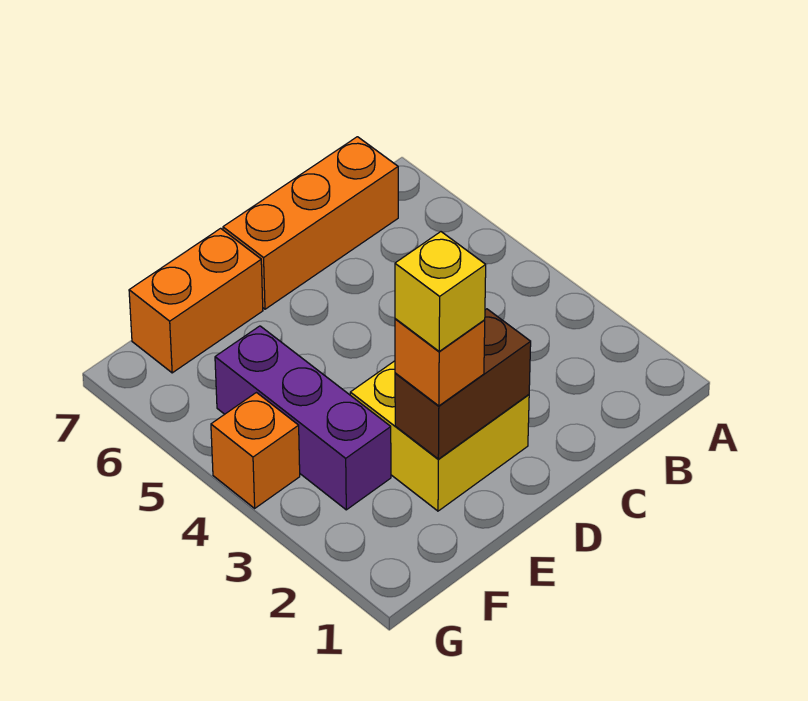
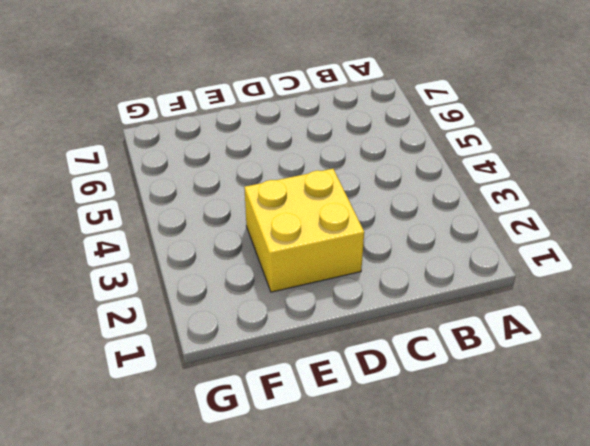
none -> orange 1x3 brick [223,137,398,309]
none -> orange 1x2 brick [129,228,263,373]

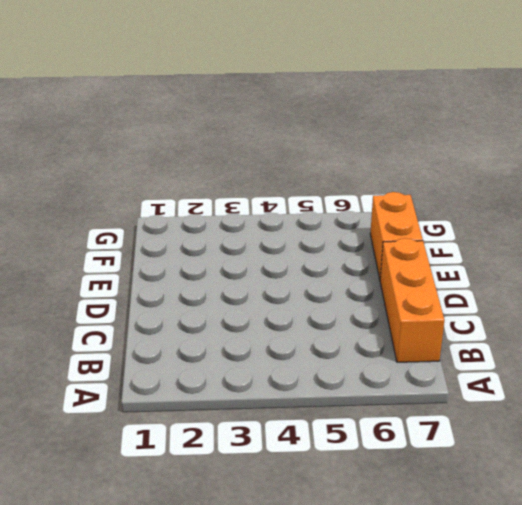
none -> yellow 2x2 brick [350,361,529,511]
none -> purple 1x3 brick [215,326,391,510]

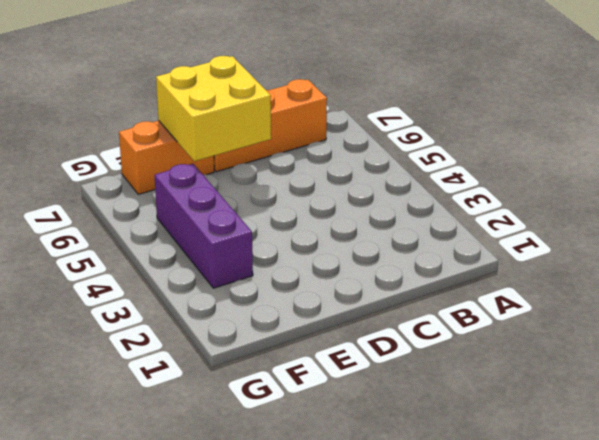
yellow 2x2 brick [156,56,271,161] -> yellow 2x2 brick moved to [350,361,529,511]
none -> orange 1x1 brick [211,393,300,508]
none -> brown 1x2 brick [395,309,531,459]

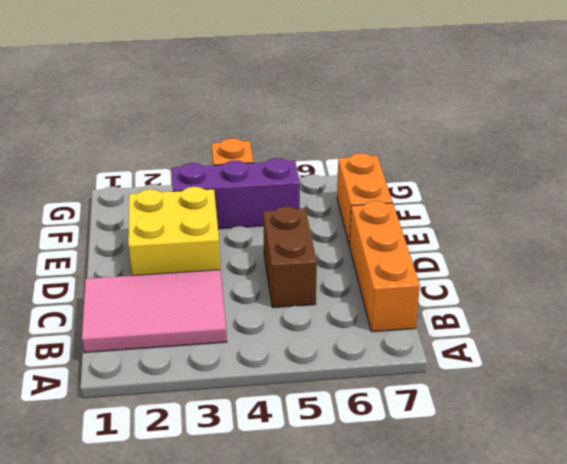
pink 2x3 tile [82,270,227,353] -> none
brown 1x2 brick [263,206,317,308] -> brown 1x2 brick moved to [395,309,531,459]
none -> orange 1x1 brick [395,319,485,406]
none -> yellow 1x1 brick [395,232,486,351]

